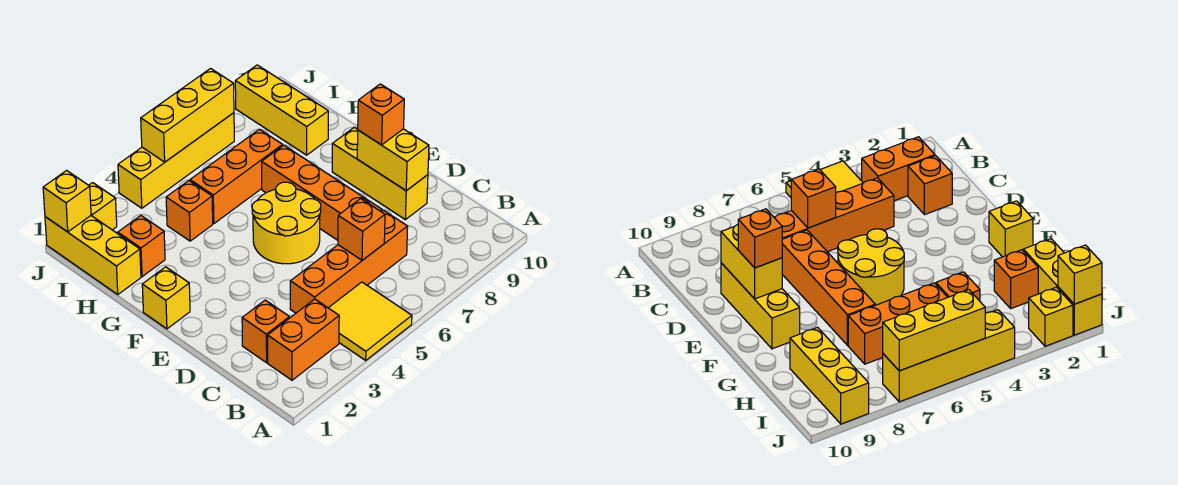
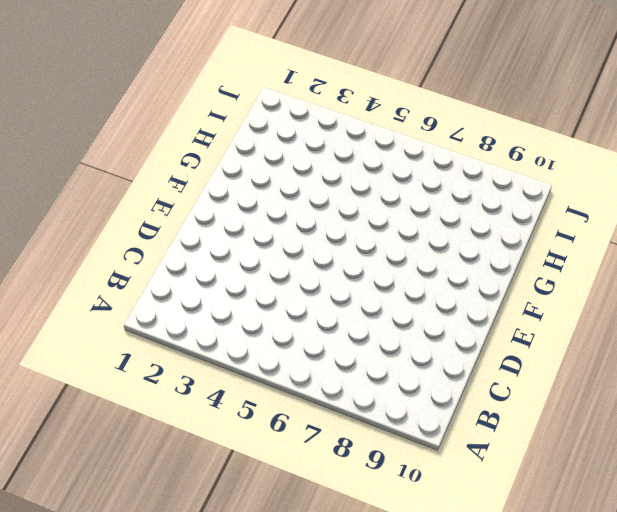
none -> yellow 2x2 tile [329,282,412,360]
none -> orange 1x2 brick [268,299,339,380]
none -> orange 1x1 brick [242,300,289,363]

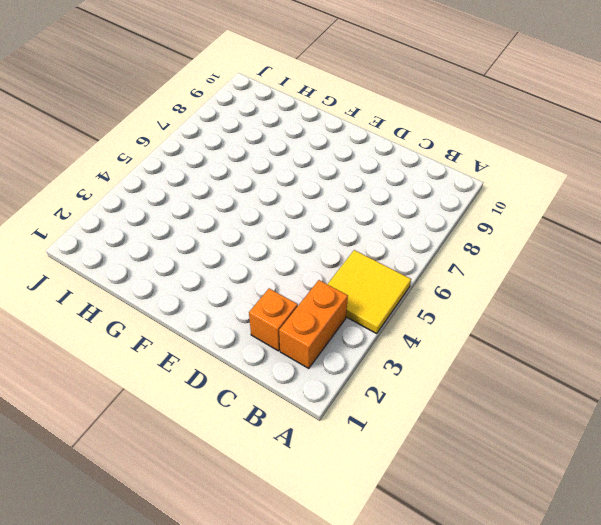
none -> orange 1x4 brick [290,210,408,313]
none -> orange 1x4 brick [262,145,382,240]
none -> yellow 1x3 brick [332,127,428,220]

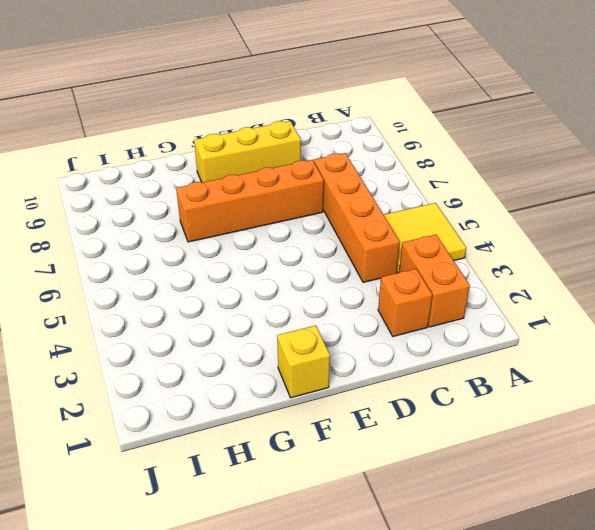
none -> yellow 2x2 round brick [252,182,321,264]
none -> yellow 1x3 brick [45,216,141,294]
none -> orange 1x1 brick [118,216,165,277]

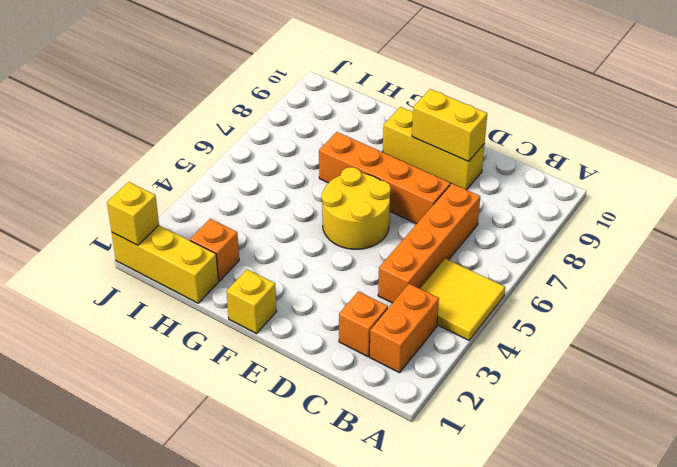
none -> orange 1x1 brick [166,181,213,241]
none -> orange 1x3 brick [190,129,283,224]
none -> yellow 1x3 brick [235,65,328,155]

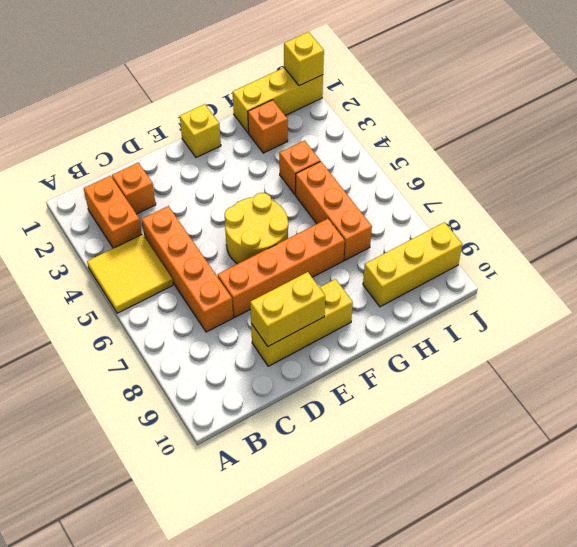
none -> yellow 1x1 brick [89,183,117,230]
none -> yellow 1x4 brick [118,113,234,208]
none -> orange 1x1 brick [338,199,385,260]

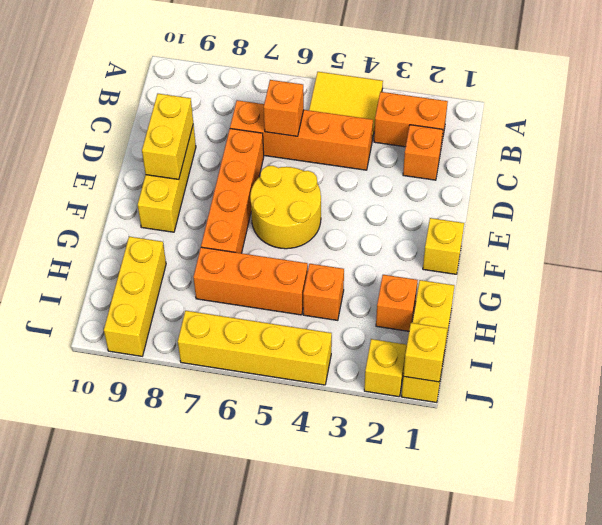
none -> yellow 1x3 brick [141,69,234,162]
none -> orange 1x1 brick [358,84,404,145]

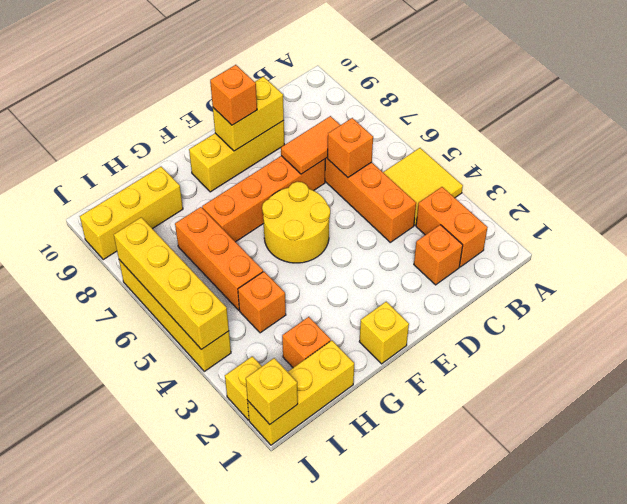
orange 1x2 tile [281,116,340,174] -> none
yellow 1x4 brick [114,217,229,350] -> yellow 1x3 brick [141,69,234,162]

